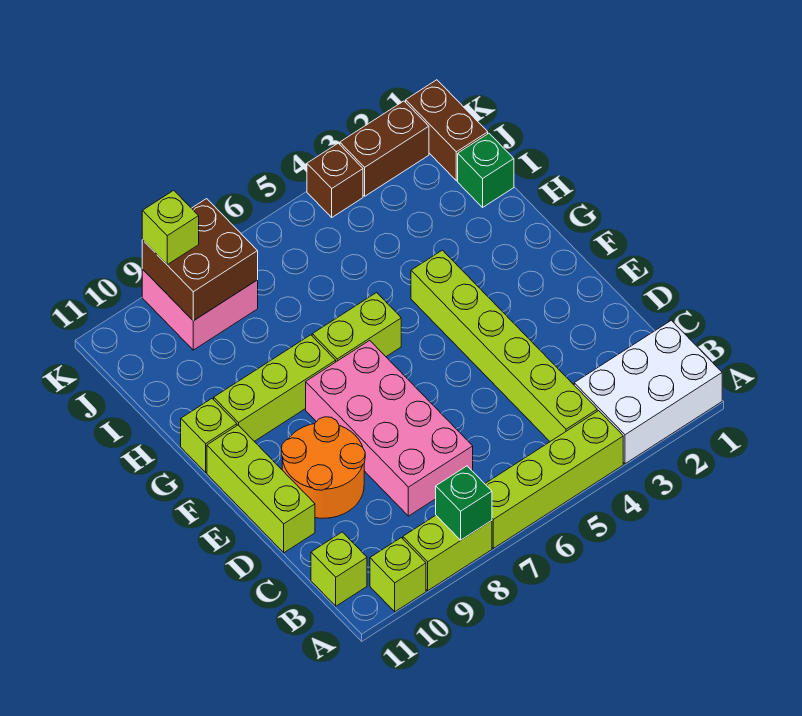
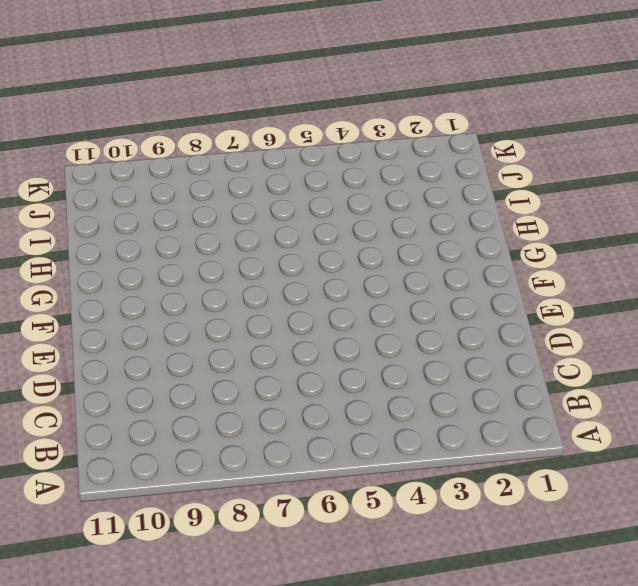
none -> white 2x3 brick [574,320,722,464]
none -> lime 1x4 brick [485,411,623,548]
none -> lime 1x2 brick [403,515,492,590]

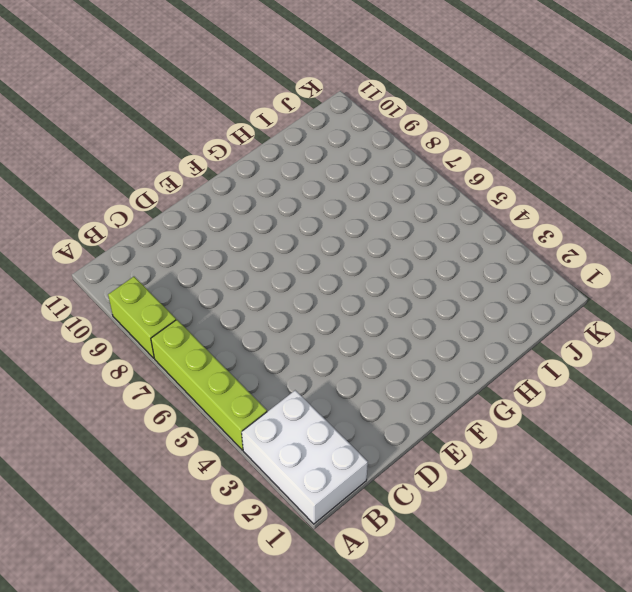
none -> lime 1x1 brick [370,538,426,612]
none -> lime 1x6 brick [411,250,597,441]
none -> lime 1x1 brick [311,532,367,606]

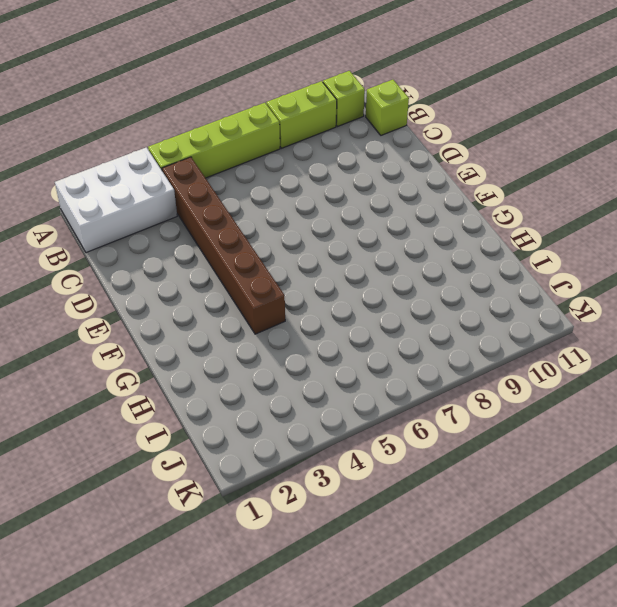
brown 1x6 brick [162,157,285,334] -> lime 1x6 brick [411,250,597,441]
none -> pink 2x4 brick [306,340,473,516]
none -> orange 2x2 round brick [281,417,365,518]
none -> lime 1x3 brick [207,425,315,553]

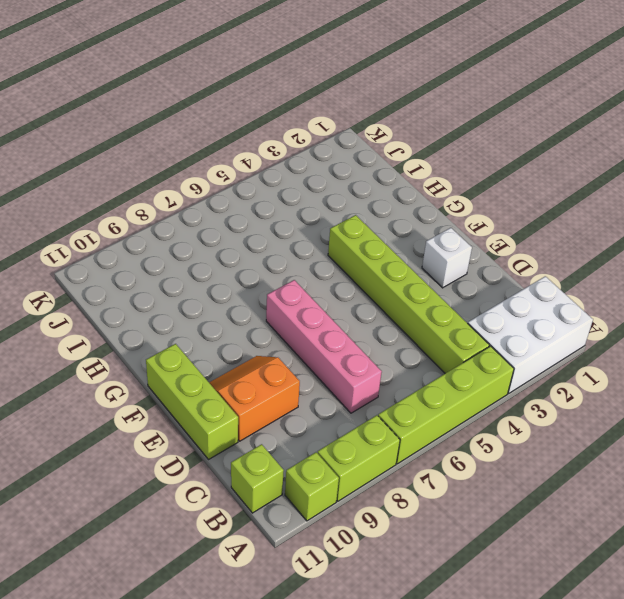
pink 1x4 brick [266,280,382,413] -> pink 2x4 brick [306,340,473,516]
orange 2x2 slope [209,356,300,441] -> orange 2x2 round brick [281,417,365,518]
white 1x1 brick [422,228,472,288] -> none
none -> lime 1x2 brick [312,293,401,362]
none -> lime 1x3 brick [214,335,336,441]
none -> lime 1x1 brick [181,399,237,472]

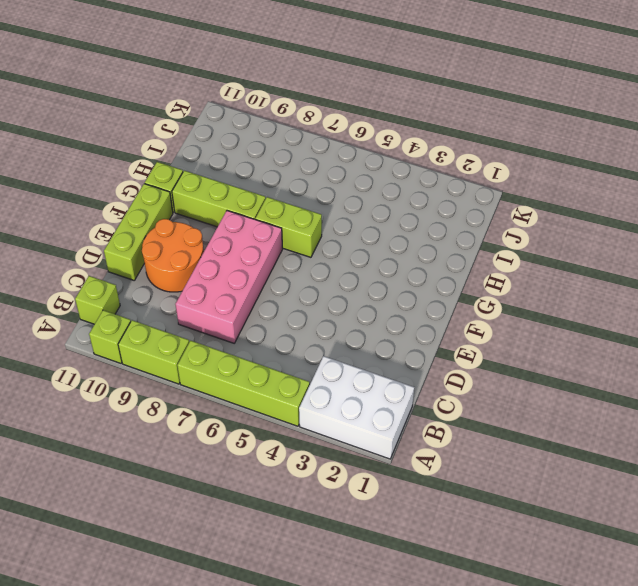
none -> lime 1x6 brick [411,250,597,441]
none -> green 1x1 brick [458,133,514,207]
none -> brown 1x2 brick [406,80,488,181]

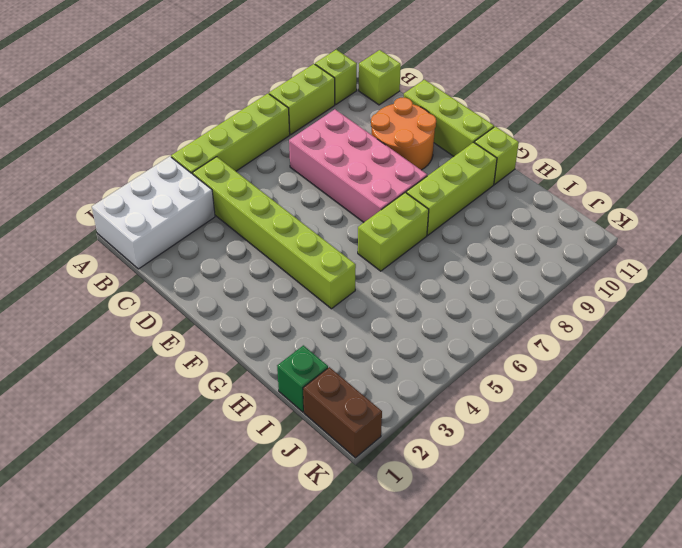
none -> pink 2x2 brick [142,269,258,350]
none -> brown 1x2 brick [340,101,429,196]
none -> brown 1x1 brick [307,143,363,217]

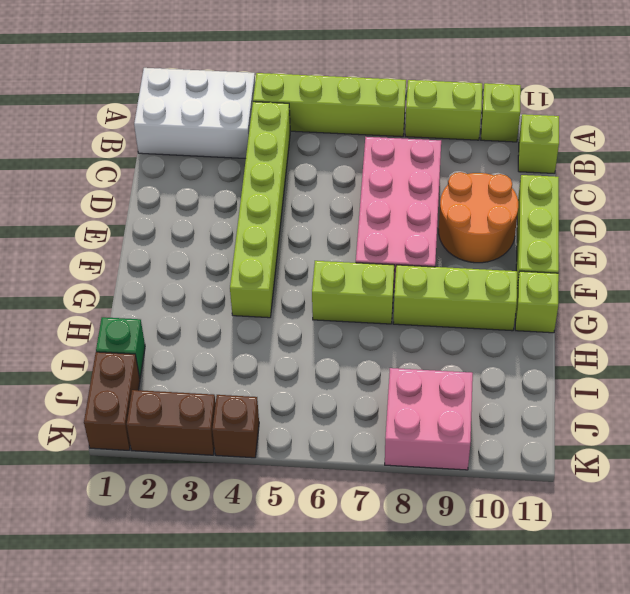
none -> green 1x1 brick [436,466,492,540]
none -> brown 2x2 brick [142,199,258,321]
none -> lime 1x1 brick [142,190,199,265]

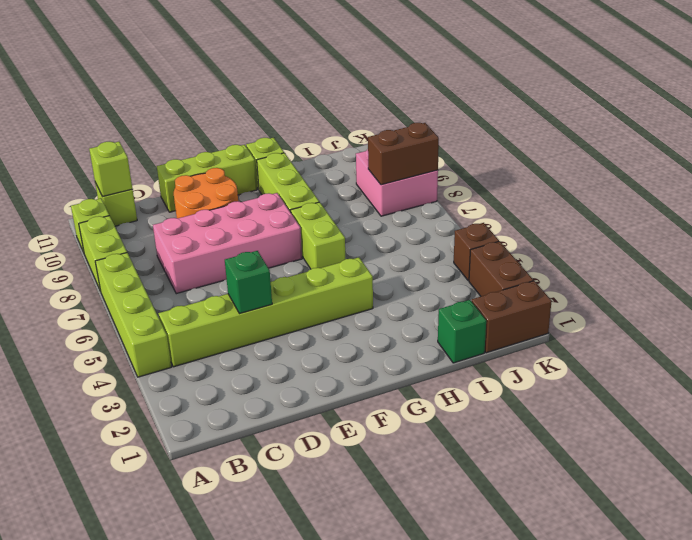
lime 1x1 brick [89,142,132,197] -> lime 1x1 brick moved to [142,190,199,265]
green 1x1 brick [225,251,272,314] -> green 1x1 brick moved to [436,466,492,540]
brown 1x2 brick [368,123,439,185] -> brown 2x2 brick [142,199,258,321]
none -> white 2x3 brick [574,320,722,464]

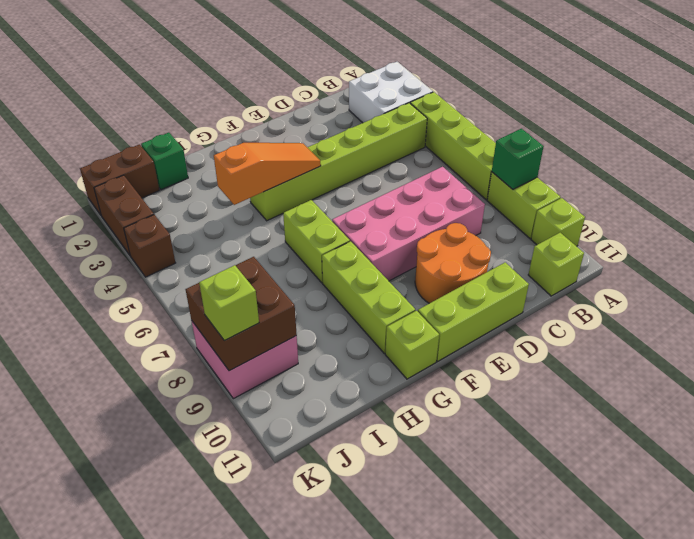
white 2x2 brick [349,62,433,123] -> white 2x3 brick [574,320,722,464]
orange 1x3 slope [214,143,321,205] -> none

